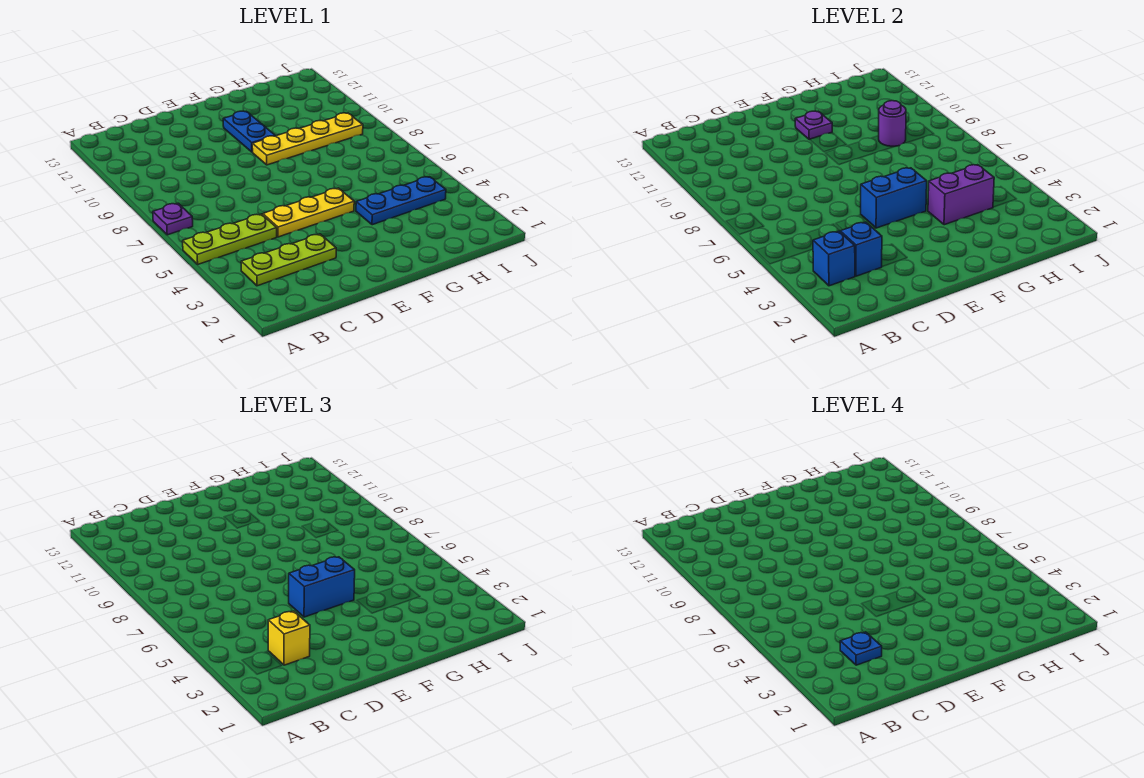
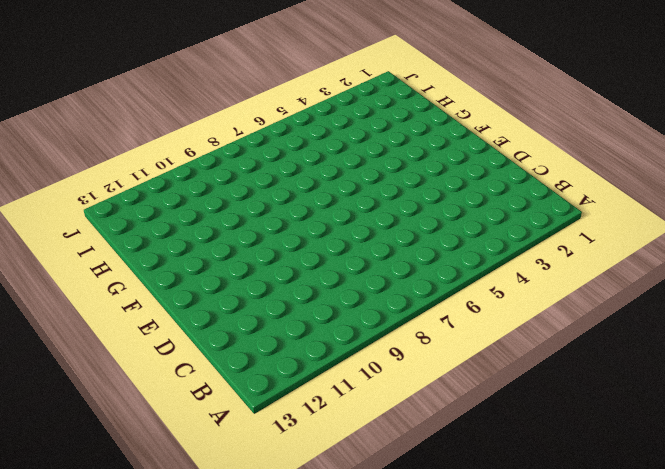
none -> lime 1x3 plate [183,214,277,264]
none -> purple 1x1 plate [153,203,193,235]
none -> lime 1x3 plate [241,234,336,286]

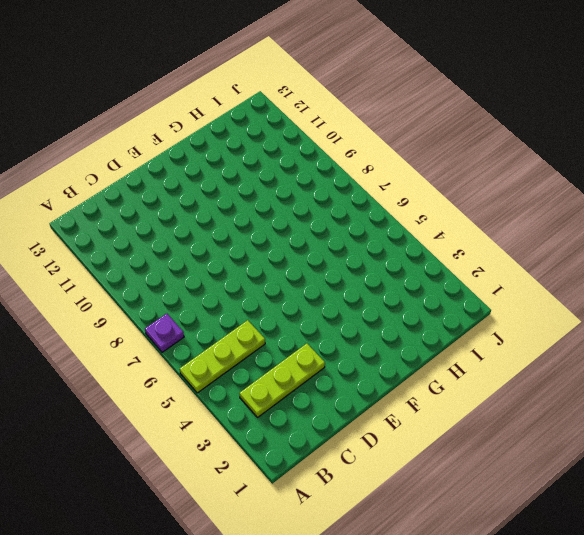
none -> yellow 1x3 plate [263,188,354,237]
none -> yellow 1x4 plate [252,113,363,165]
none -> blue 1x2 plate [223,111,275,152]

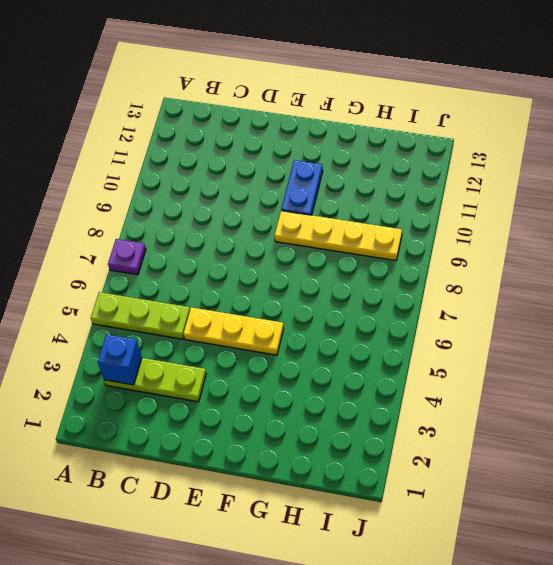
none -> blue 1x3 plate [356,177,446,225]
none -> blue 1x1 brick [840,222,882,276]
none -> blue 1x2 brick [861,168,927,228]

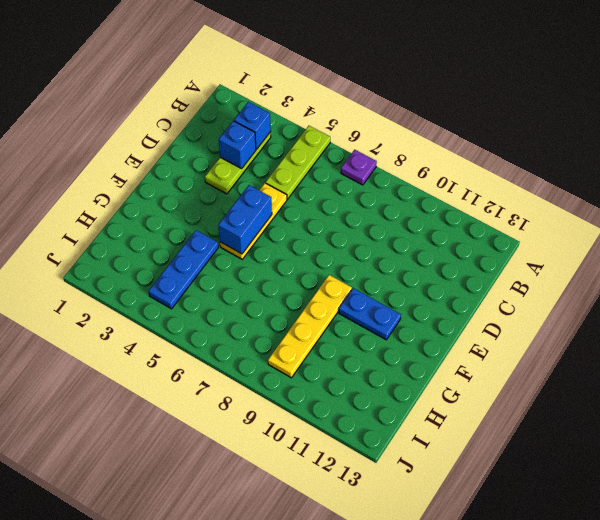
none -> purple 1x1 plate [795,111,832,140]
none -> purple 1x2 brick [928,165,994,225]
none -> purple 1x1 round brick [879,101,906,146]

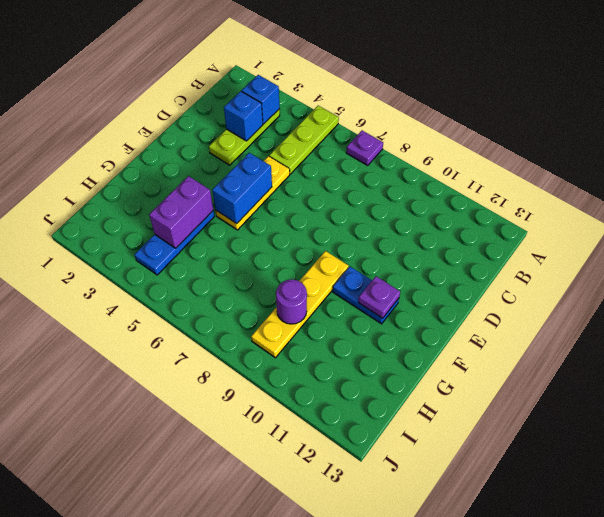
none -> yellow 1x1 brick [268,611,310,665]
none -> blue 1x2 brick [289,557,355,617]
none -> blue 1x1 plate [840,632,882,665]

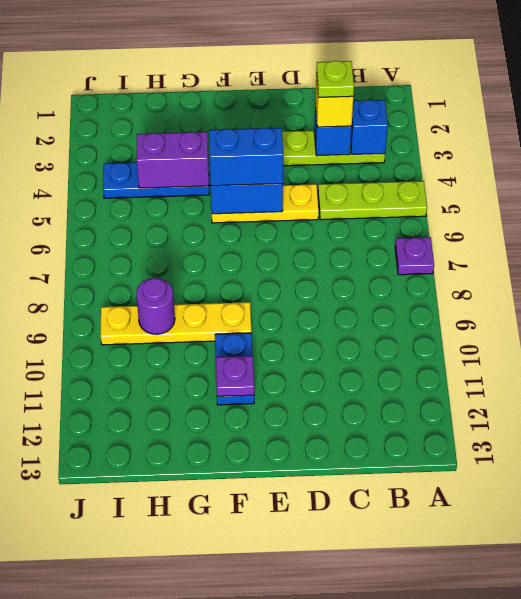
lime 1x1 plate [316,61,354,97] -> blue 1x1 plate [840,632,882,665]

